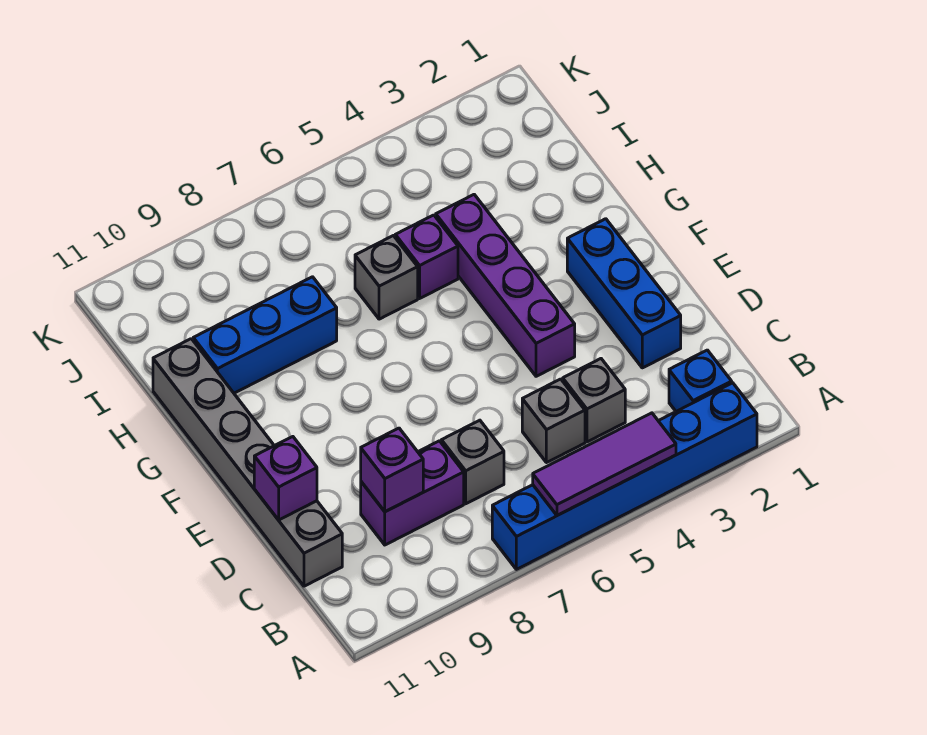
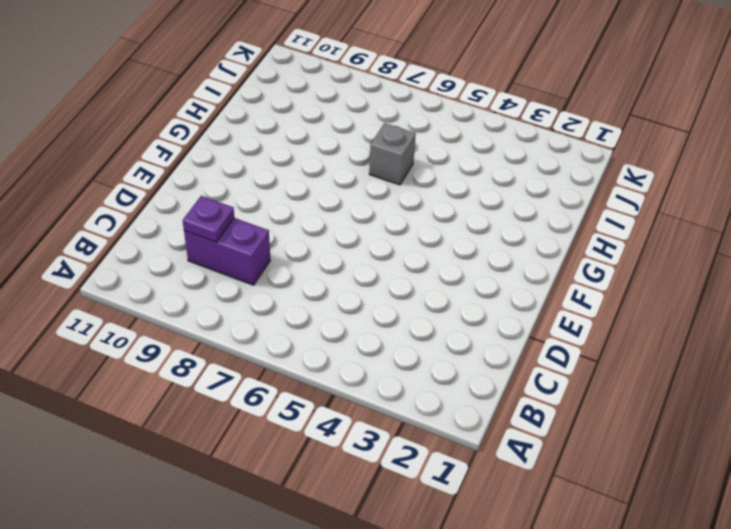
purple 1x1 plate [183,196,234,242] -> purple 1x1 brick [361,428,423,512]
none -> blue 1x6 brick [492,383,757,569]
none -> blue 1x1 brick [669,350,732,411]
none -> grey 1x1 brick [563,359,625,442]

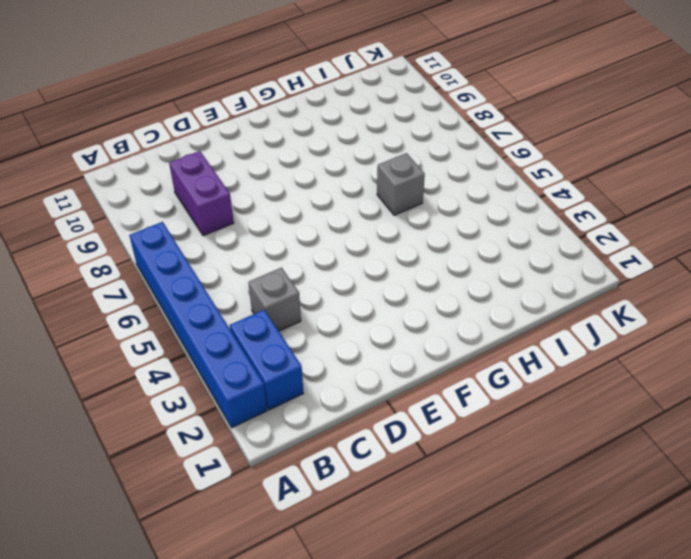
blue 1x2 brick [230,310,304,410] -> blue 1x1 brick [669,350,732,411]
none -> grey 1x1 brick [522,379,585,463]
none -> grey 1x1 brick [441,420,504,504]
none -> grey 1x6 brick [153,339,342,586]

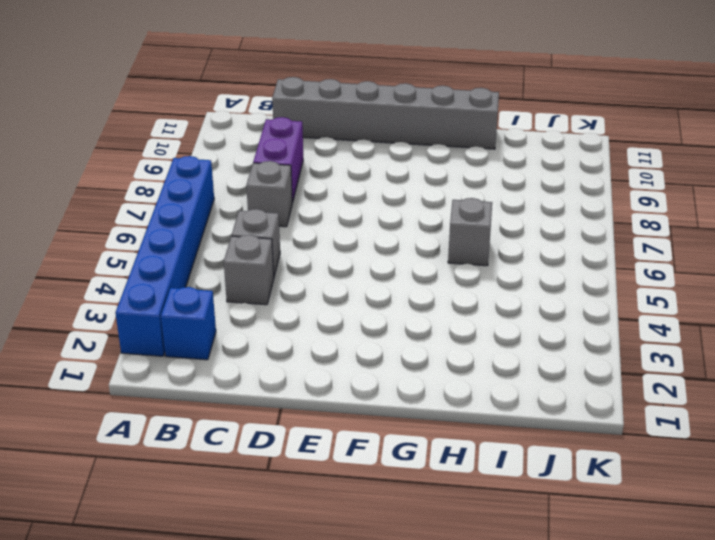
none -> blue 1x3 brick [567,219,681,368]
none -> purple 1x4 brick [436,195,575,376]
none -> purple 1x1 brick [395,215,458,298]

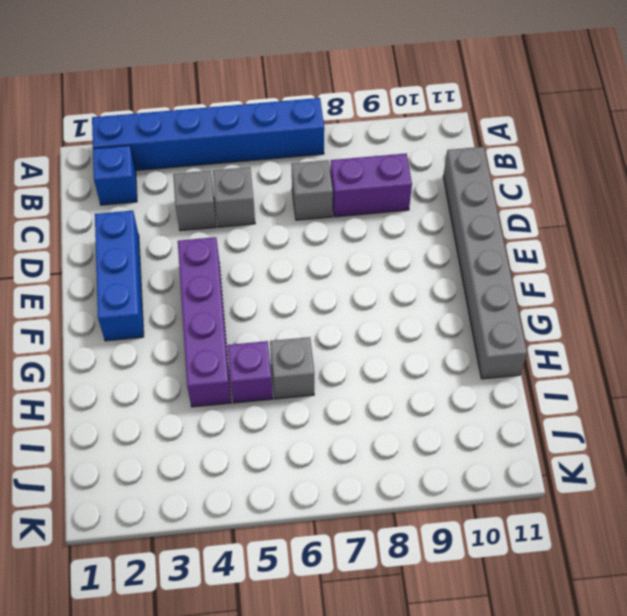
none -> blue 1x3 brick [193,277,337,393]
none -> purple 1x3 tile [533,413,676,515]
none -> purple 1x1 brick [361,428,423,512]

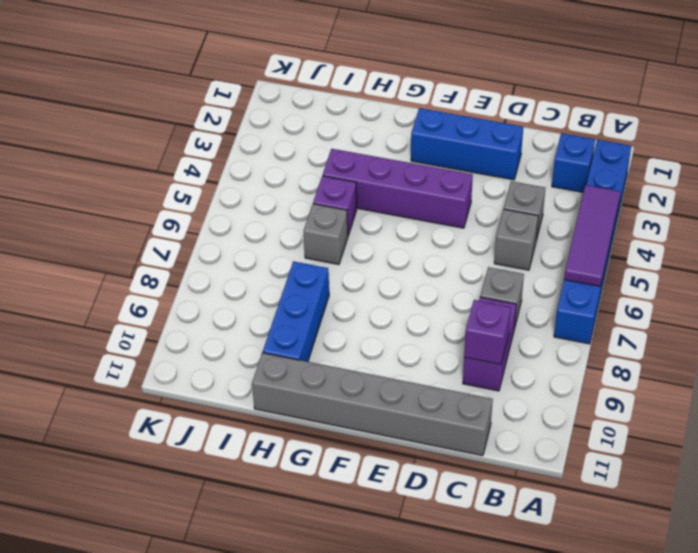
none -> purple 1x1 brick [254,437,317,520]

